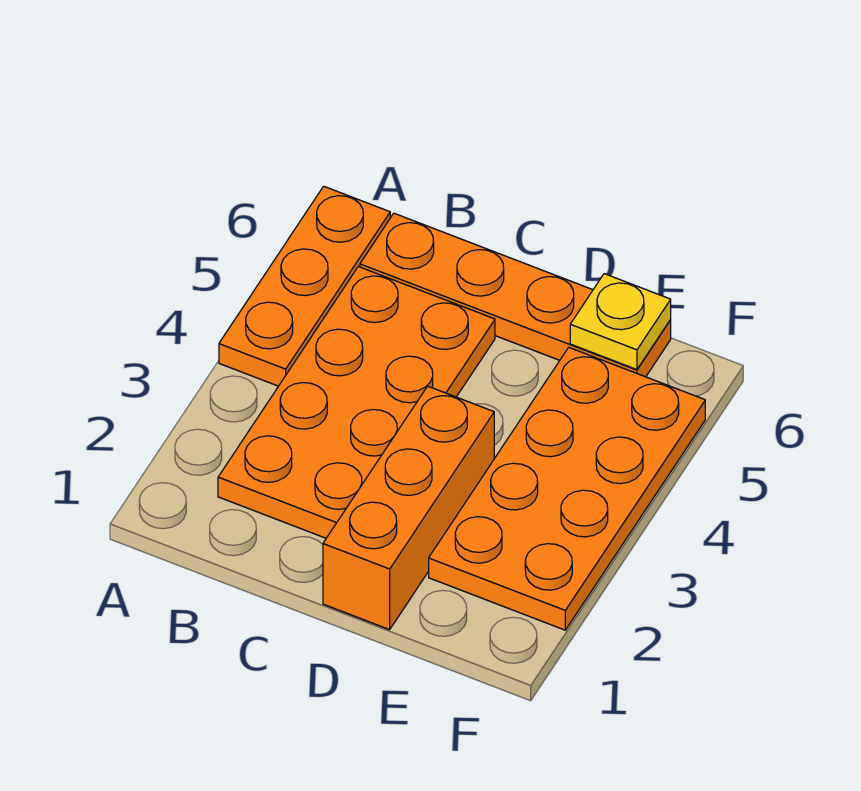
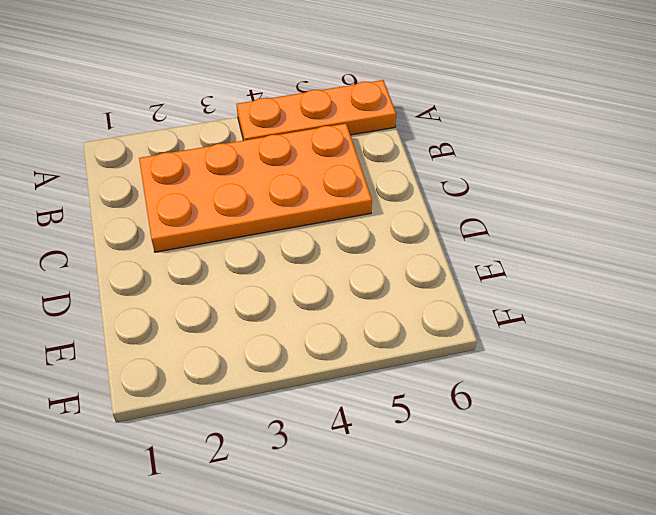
none -> orange 1x4 plate [360,213,671,377]
none -> orange 1x3 brick [323,386,494,630]

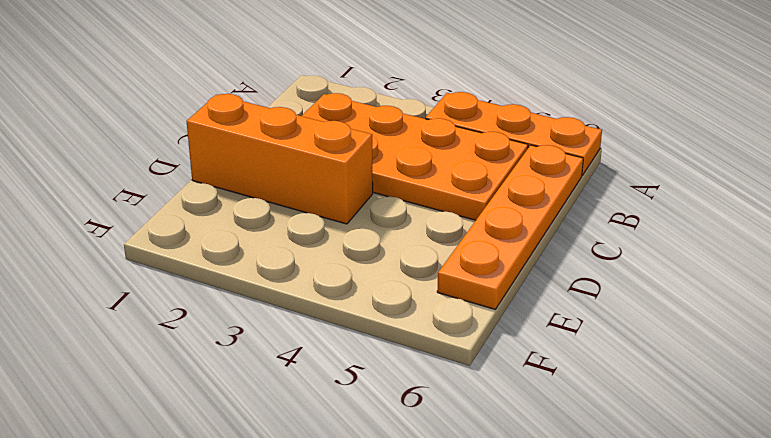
none -> orange 2x4 plate [429,347,705,630]
none -> yellow 1x1 plate [570,274,671,370]

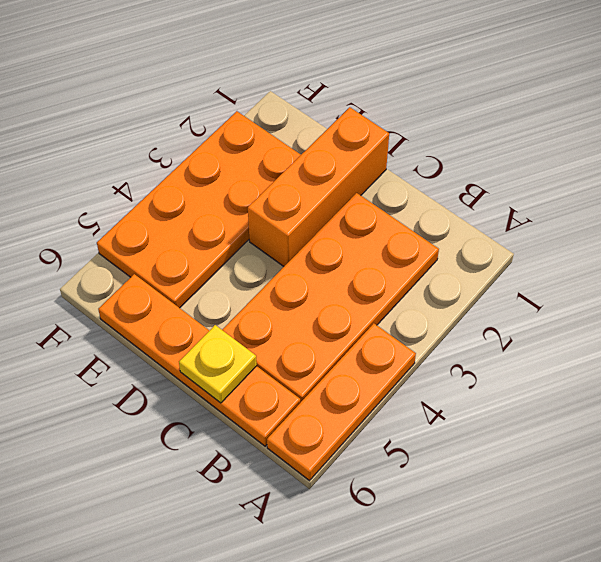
yellow 1x1 plate [179,325,257,403] -> yellow 1x1 plate moved to [570,274,671,370]

